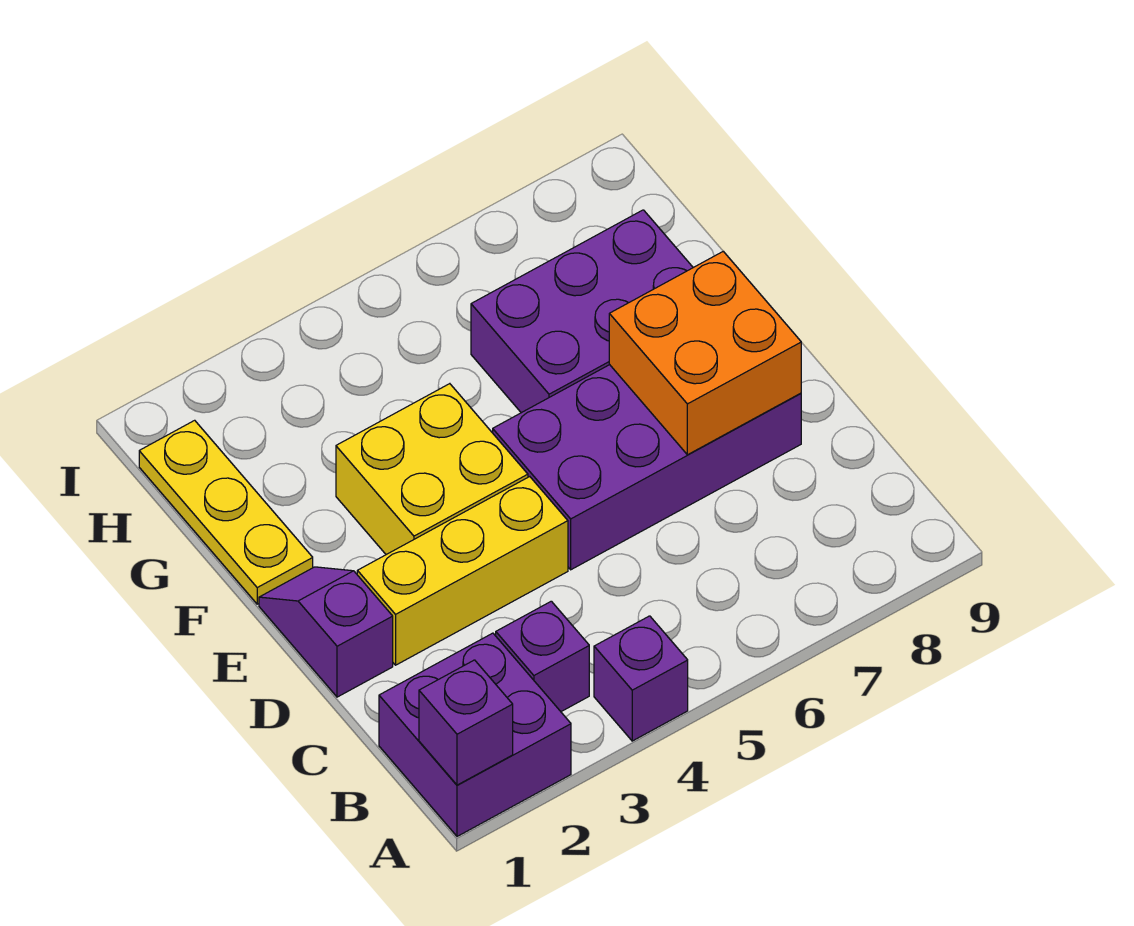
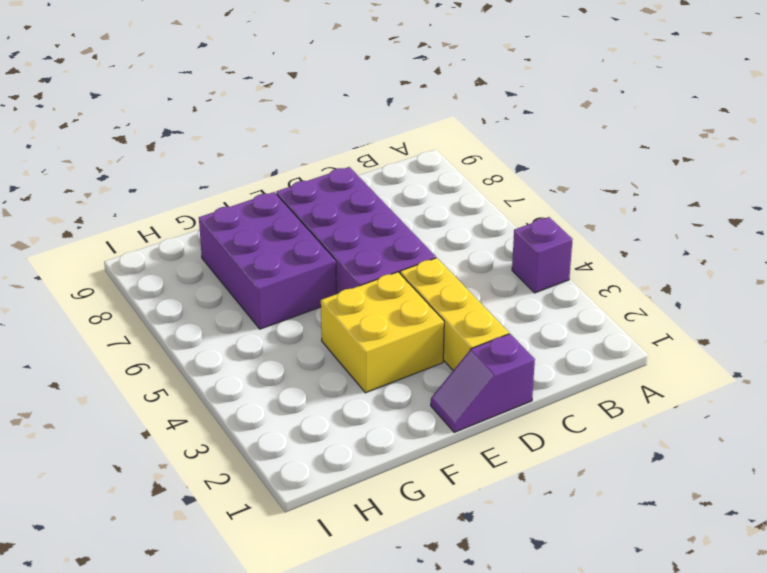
none -> purple 2x2 brick [379,633,571,836]
none -> purple 1x1 brick [496,601,589,712]

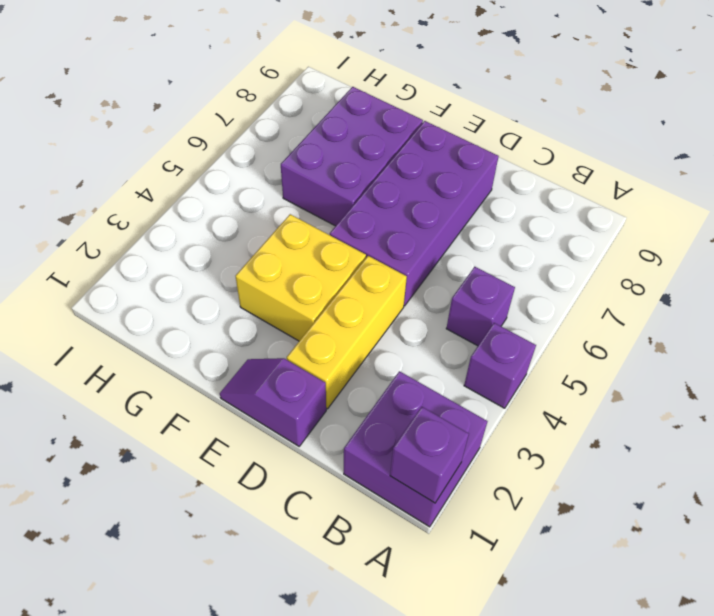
purple 1x1 brick [446,267,515,346] -> purple 1x1 brick moved to [496,601,589,712]
none -> yellow 1x3 plate [139,420,313,604]
none -> orange 2x2 brick [609,251,801,455]

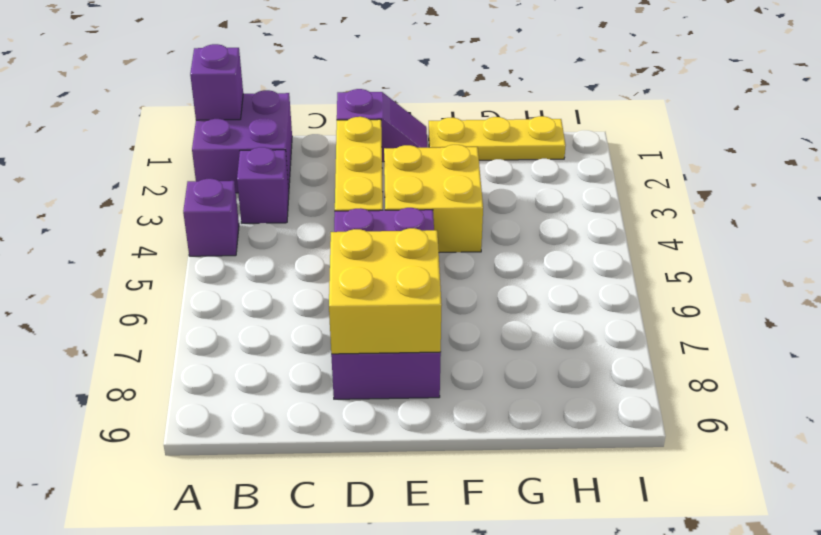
yellow 2x2 brick [329,228,442,354] -> orange 2x2 brick [609,251,801,455]
none -> purple 2x3 brick [471,210,693,413]

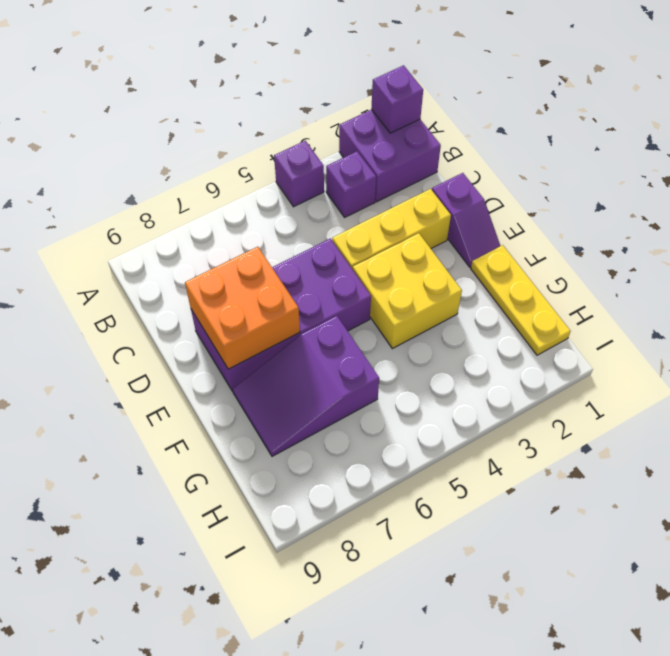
purple 2x3 slope [233,316,379,456] -> purple 2x3 brick [471,210,693,413]

